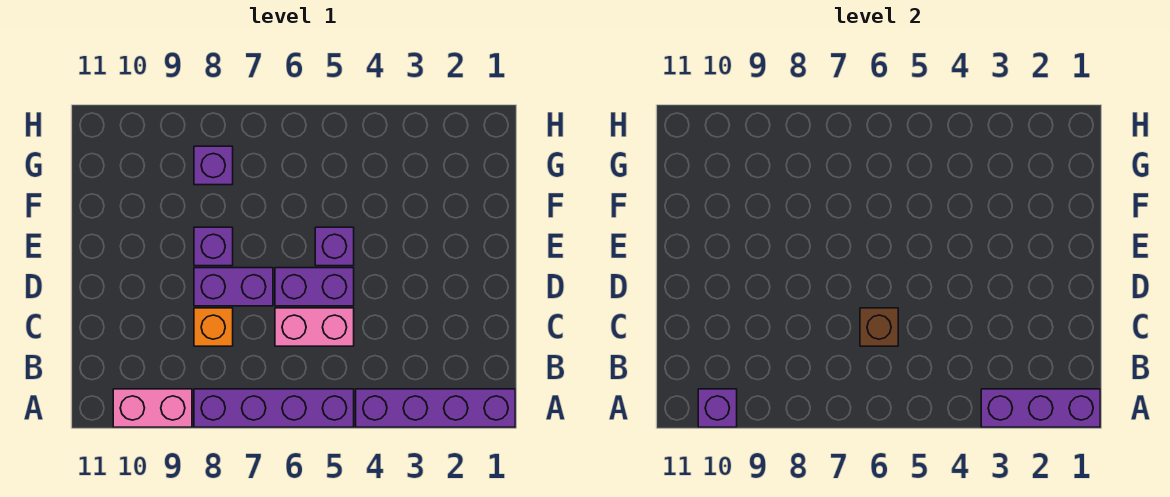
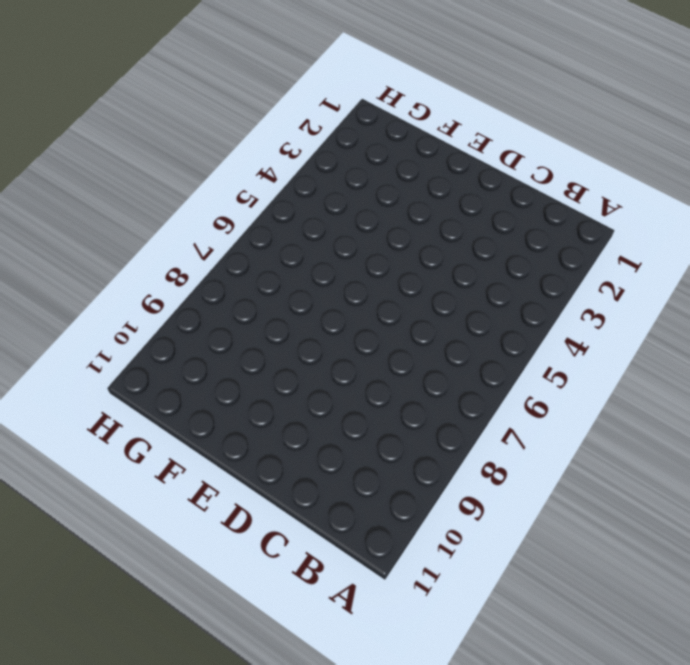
none -> purple 1x4 brick [356,389,515,427]
none -> purple 1x4 brick [194,389,354,427]
none -> pink 1x2 brick [113,389,192,427]

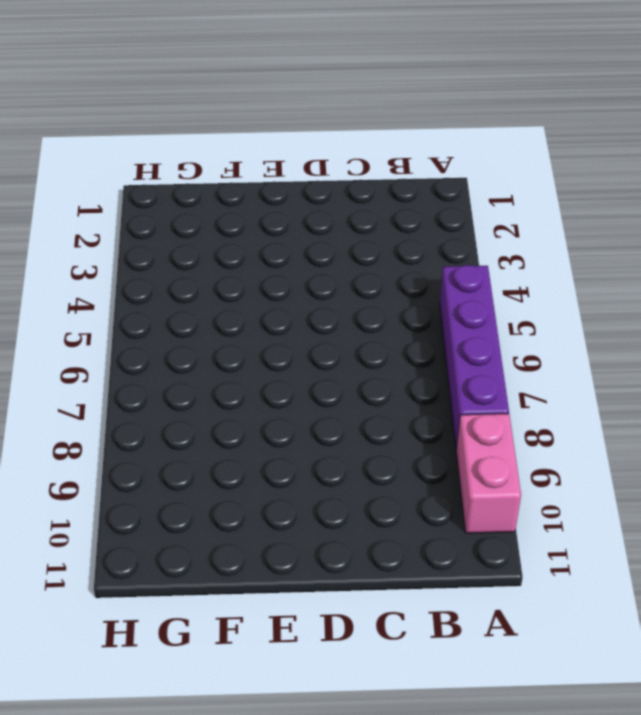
none -> purple 1x4 brick [356,389,515,427]
none -> pink 1x2 brick [275,308,354,346]
none -> orange 1x1 brick [194,308,233,346]

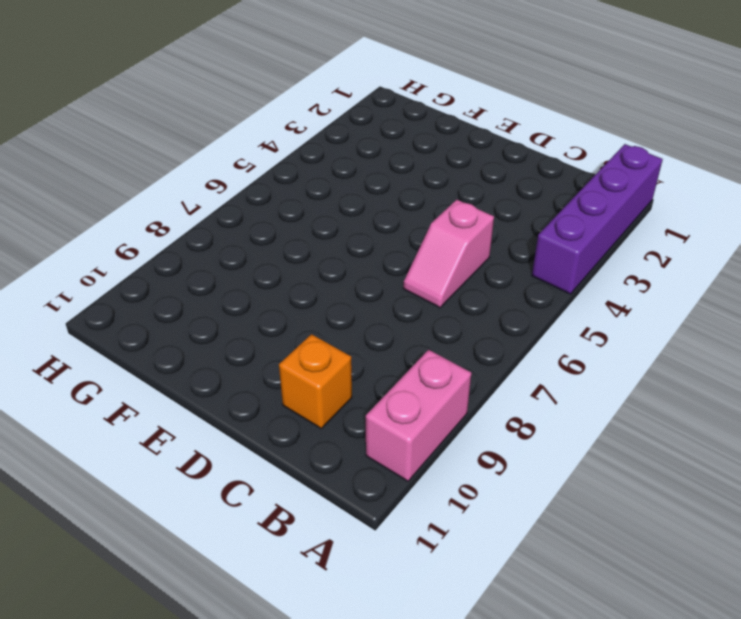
pink 1x2 slope [403,200,494,308] -> pink 1x2 brick [275,308,354,346]
orange 1x1 brick [279,334,352,428] -> orange 1x1 brick moved to [194,308,233,346]
none -> purple 1x4 brick [194,389,354,427]
none -> purple 1x2 brick [275,268,354,306]
none -> purple 1x2 brick [194,268,273,306]

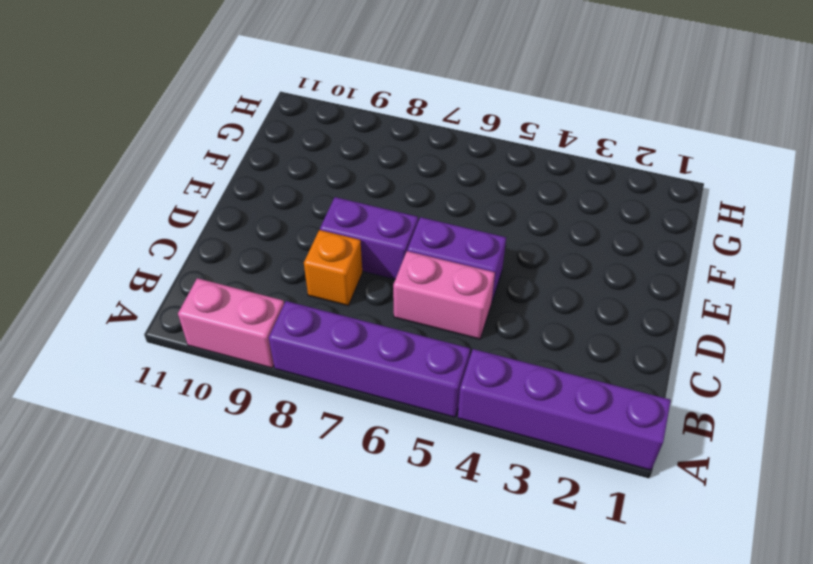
none -> purple 1x1 brick [315,227,354,266]
none -> purple 1x1 brick [194,227,233,266]
none -> purple 1x1 brick [194,146,233,185]

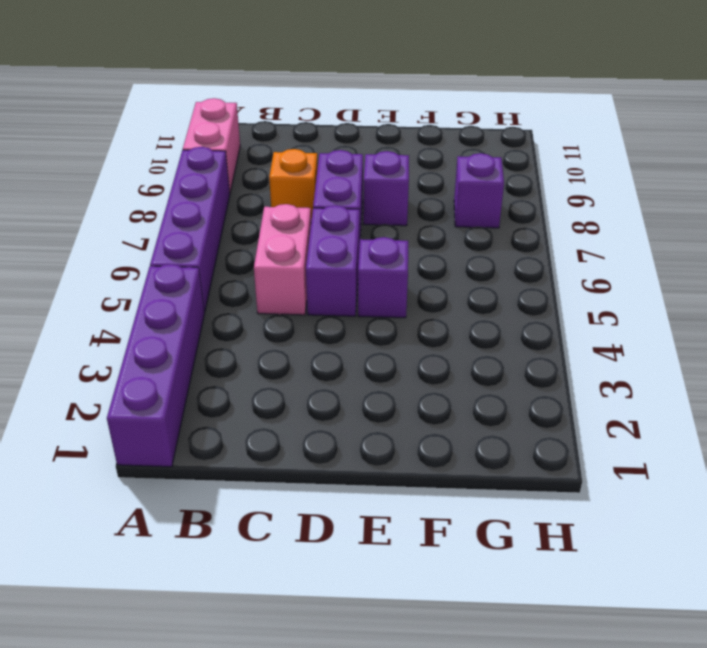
none -> purple 1x3 brick [981,389,1100,427]
none -> purple 1x1 brick [698,389,737,427]
none -> brown 1x1 brick [860,308,898,346]

